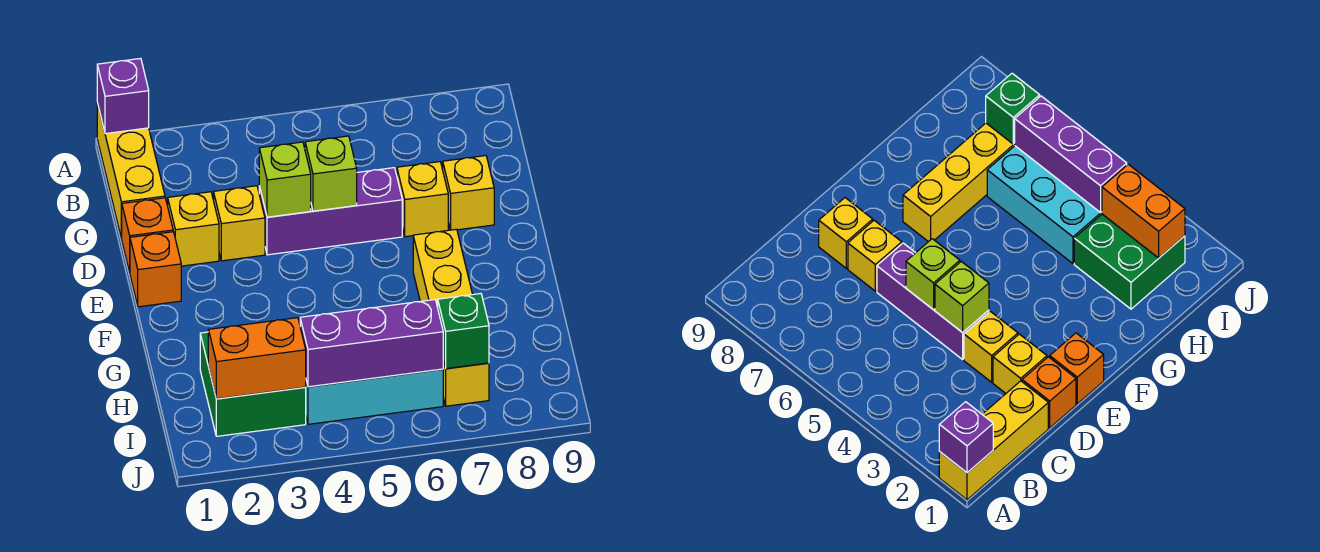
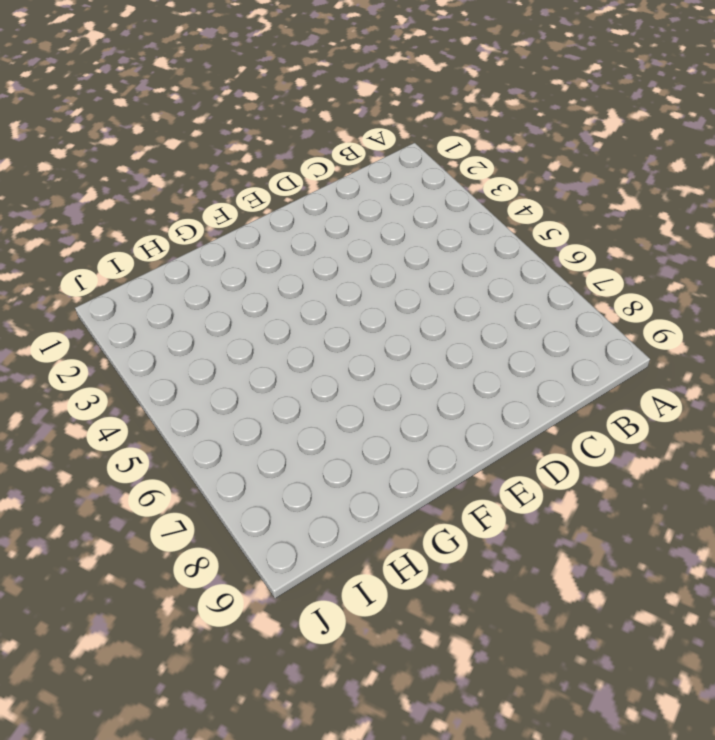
none -> yellow 1x3 brick [97,103,165,239]
none -> orange 1x1 brick [122,198,173,272]
none -> yellow 1x1 brick [168,192,219,266]

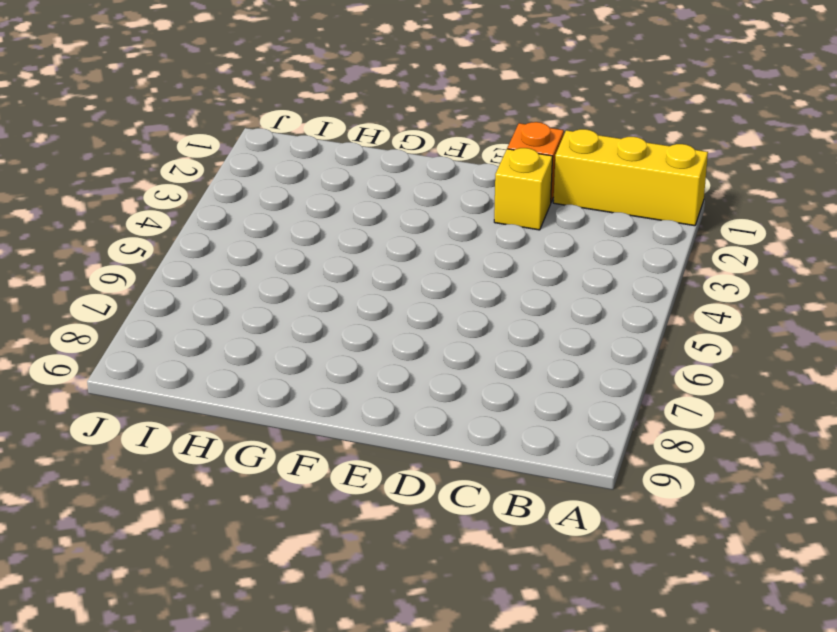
none -> yellow 1x1 brick [214,186,265,261]
none -> purple 1x3 brick [259,168,402,255]
none -> yellow 1x1 brick [397,162,448,237]

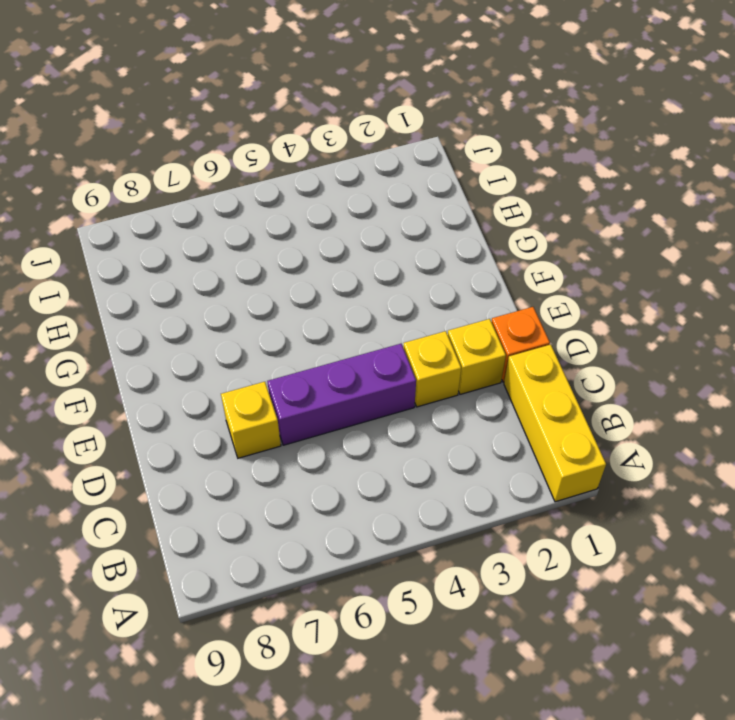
none -> yellow 1x1 brick [443,156,494,230]
none -> orange 1x1 brick [130,232,181,307]
none -> yellow 1x4 brick [413,229,489,406]

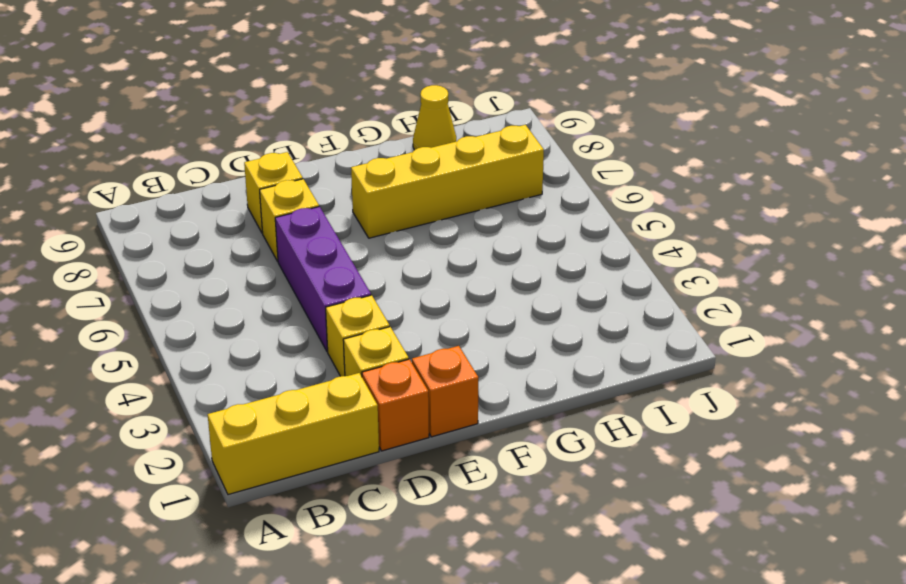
yellow 1x1 cone [413,85,456,150] -> none
none -> green 2x2 brick [200,332,306,436]
none -> cyan 2x3 brick [299,320,443,424]
none -> purple 1x1 brick [97,58,149,134]

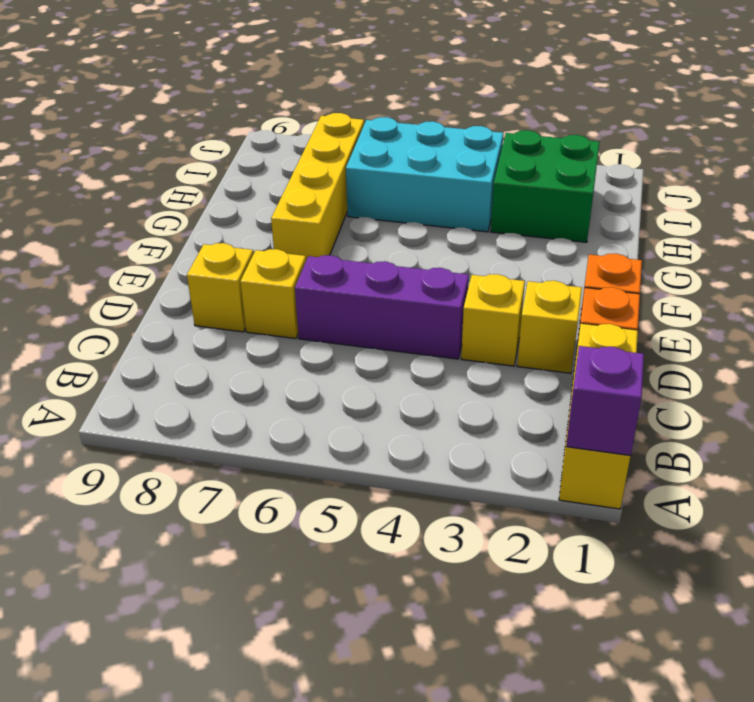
none -> lime 1x1 brick [259,142,311,217]
none -> lime 1x1 brick [305,136,357,211]
none -> orange 1x2 brick [208,318,306,399]

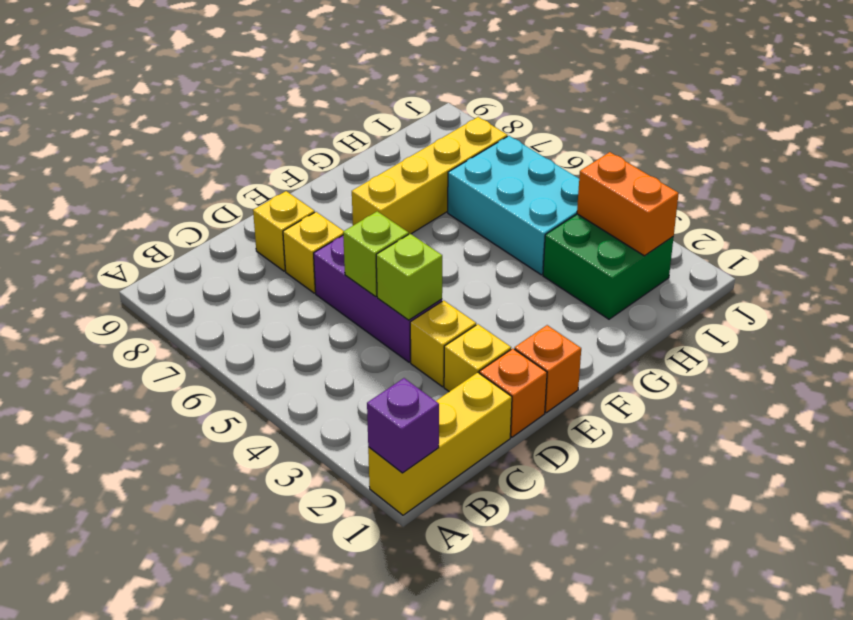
none -> purple 1x3 brick [300,300,443,387]
none -> green 1x1 brick [438,294,489,369]

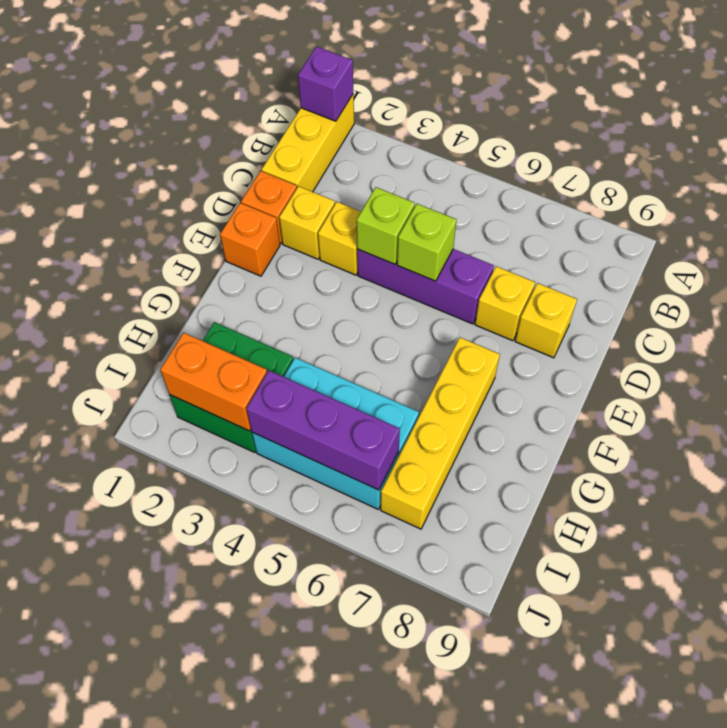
none -> green 1x1 brick [438,294,489,369]

